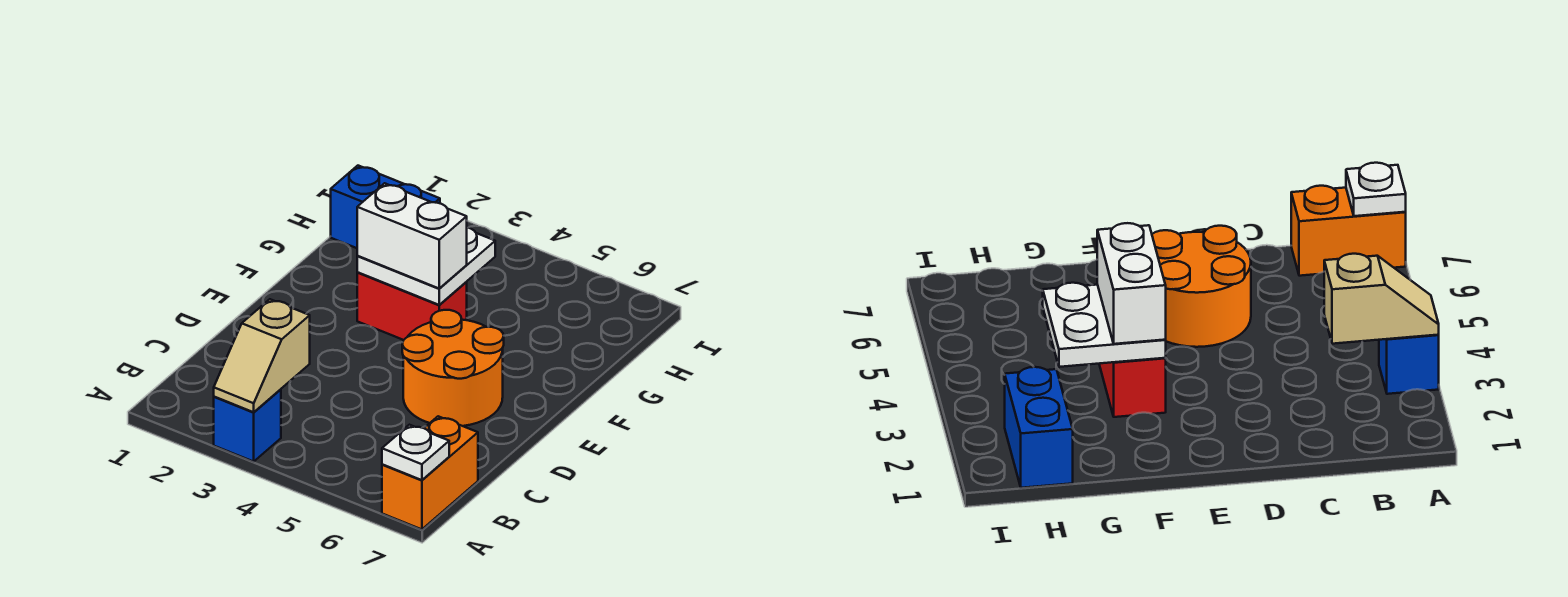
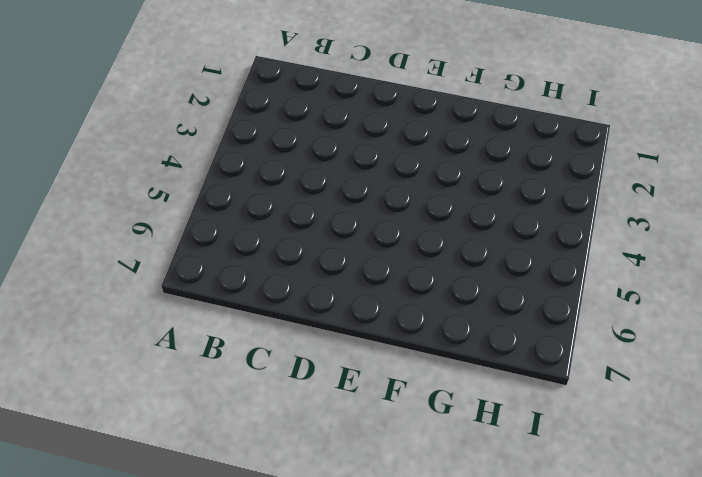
none -> blue 1x1 brick [214,389,281,462]
none -> orange 1x2 brick [382,416,478,529]

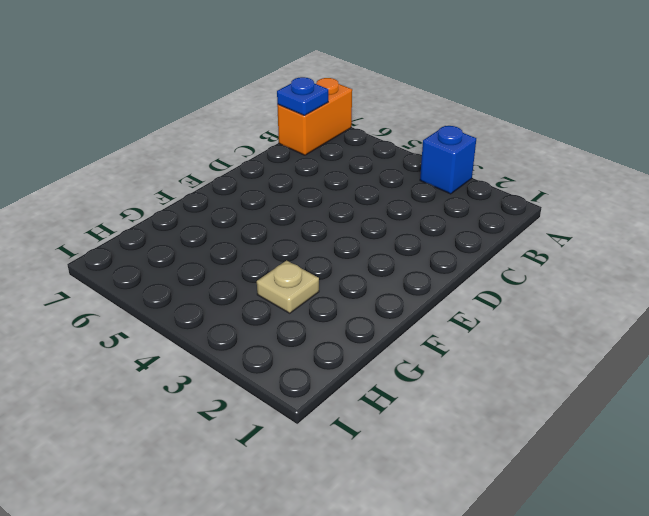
blue 1x1 plate [277,77,328,116] -> none
tan 1x1 plate [257,261,319,313] -> none
none -> orange 2x2 round brick [402,310,504,426]
none -> red 1x2 brick [357,273,467,340]

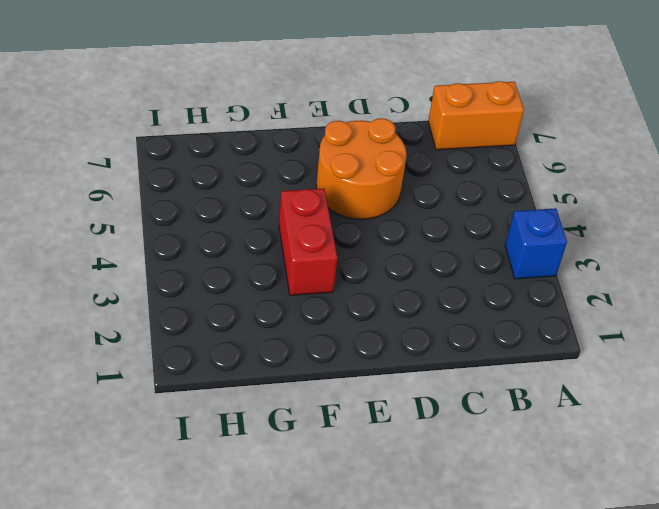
none -> blue 1x2 brick [331,166,440,248]
none -> tan 1x2 slope [214,299,310,412]

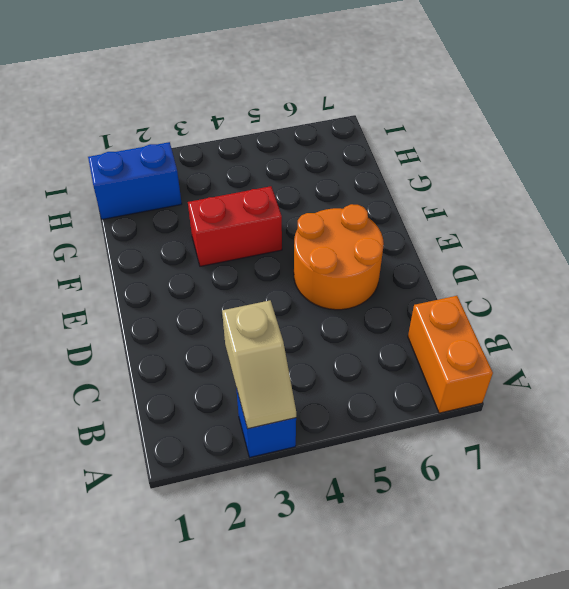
none -> white 1x1 plate [382,425,449,480]
none -> white 2x2 plate [357,228,495,305]

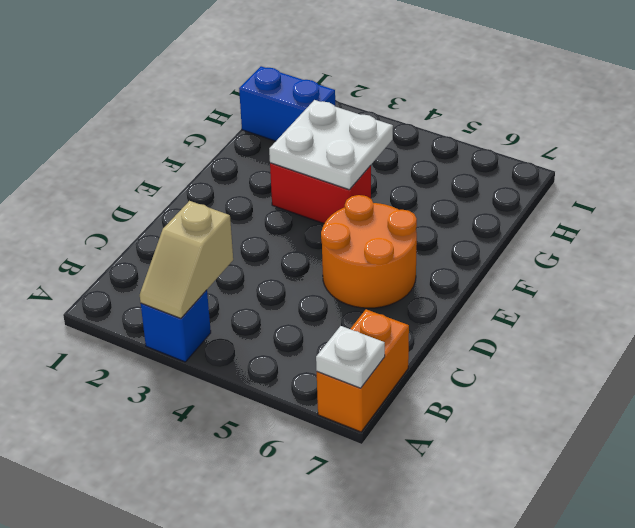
none -> white 1x2 brick [357,183,467,289]

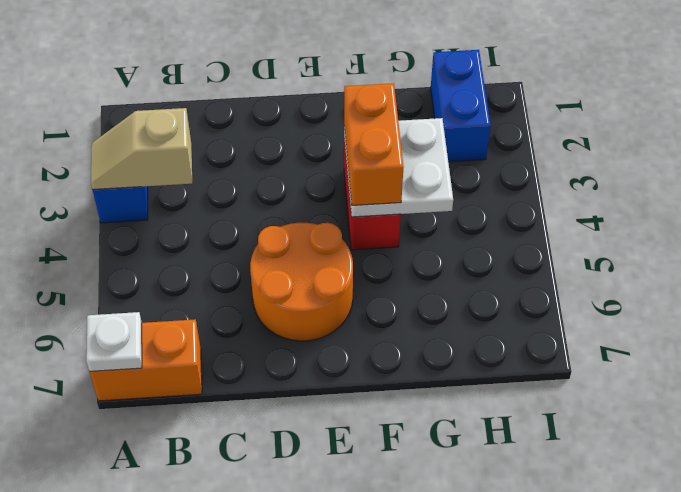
orange 1x2 brick [344,83,403,205] -> white 1x2 brick [357,183,467,289]

